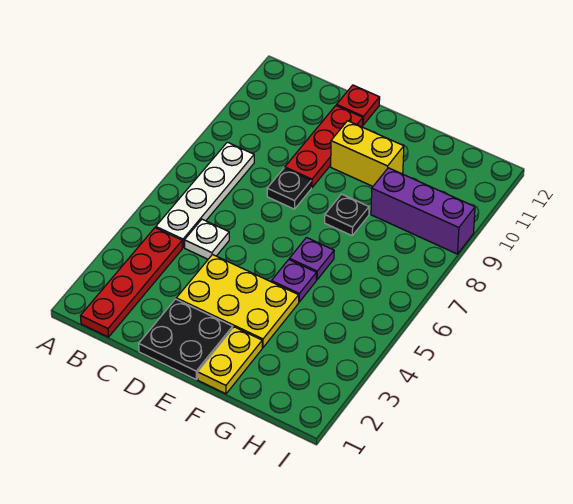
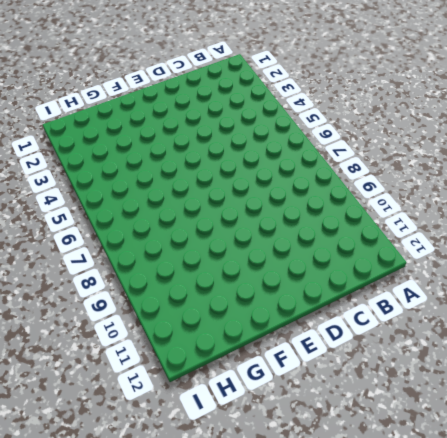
none -> red 1x4 plate [81,228,182,337]
none -> white 1x4 plate [156,142,254,247]
none -> white 1x1 plate [184,219,229,259]

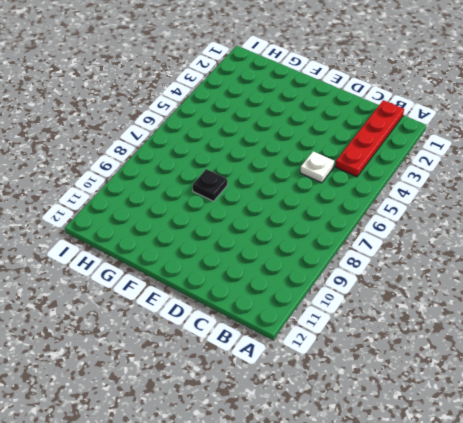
none -> white 1x4 plate [156,142,254,247]
none -> black 2x2 plate [139,299,233,379]
none -> yellow 2x3 plate [176,255,299,347]

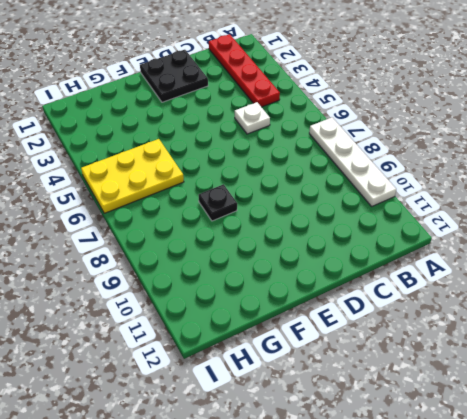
white 1x4 plate [309,117,396,206] -> white 1x4 plate moved to [156,142,254,247]
yellow 2x3 plate [81,139,184,213] -> yellow 2x3 plate moved to [176,255,299,347]
none -> black 1x1 plate [267,168,311,209]
none -> red 1x3 plate [285,106,363,188]
none -> red 1x1 plate [337,85,380,125]

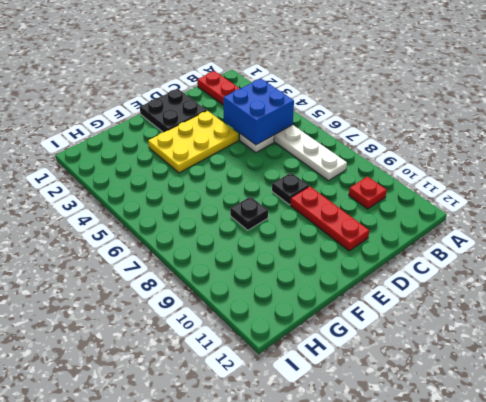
blue 2x2 brick [223,79,294,145] -> none
red 1x1 plate [349,176,387,209] -> red 1x1 plate moved to [337,85,380,125]
none -> yellow 1x2 brick [331,121,404,186]
none -> yellow 1x2 plate [198,327,262,394]
none -> purple 1x1 plate [271,260,316,302]

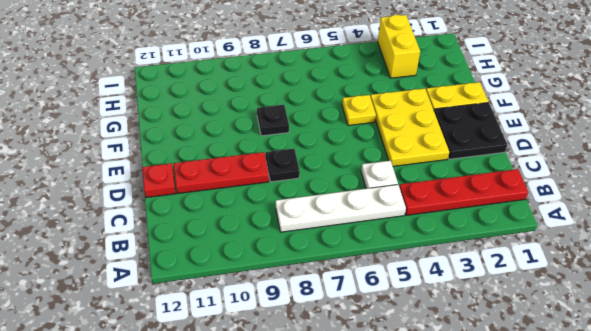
yellow 1x1 plate [342,95,376,126] -> purple 1x1 plate [271,260,316,302]
yellow 1x2 brick [378,15,420,78] -> yellow 1x2 brick moved to [331,121,404,186]
none -> purple 1x1 plate [289,238,334,280]
none -> purple 1x3 brick [371,168,475,254]

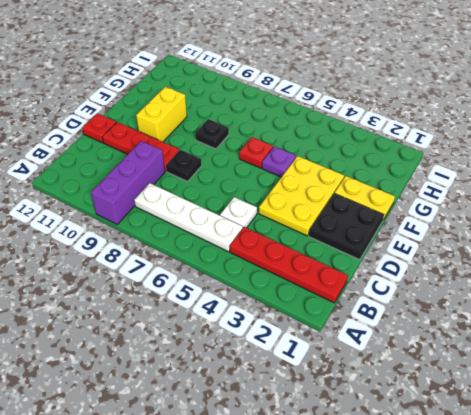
purple 1x3 brick [91,141,165,224] -> purple 1x3 brick moved to [371,168,475,254]
red 1x1 plate [239,137,273,168] -> purple 1x1 plate [289,238,334,280]

